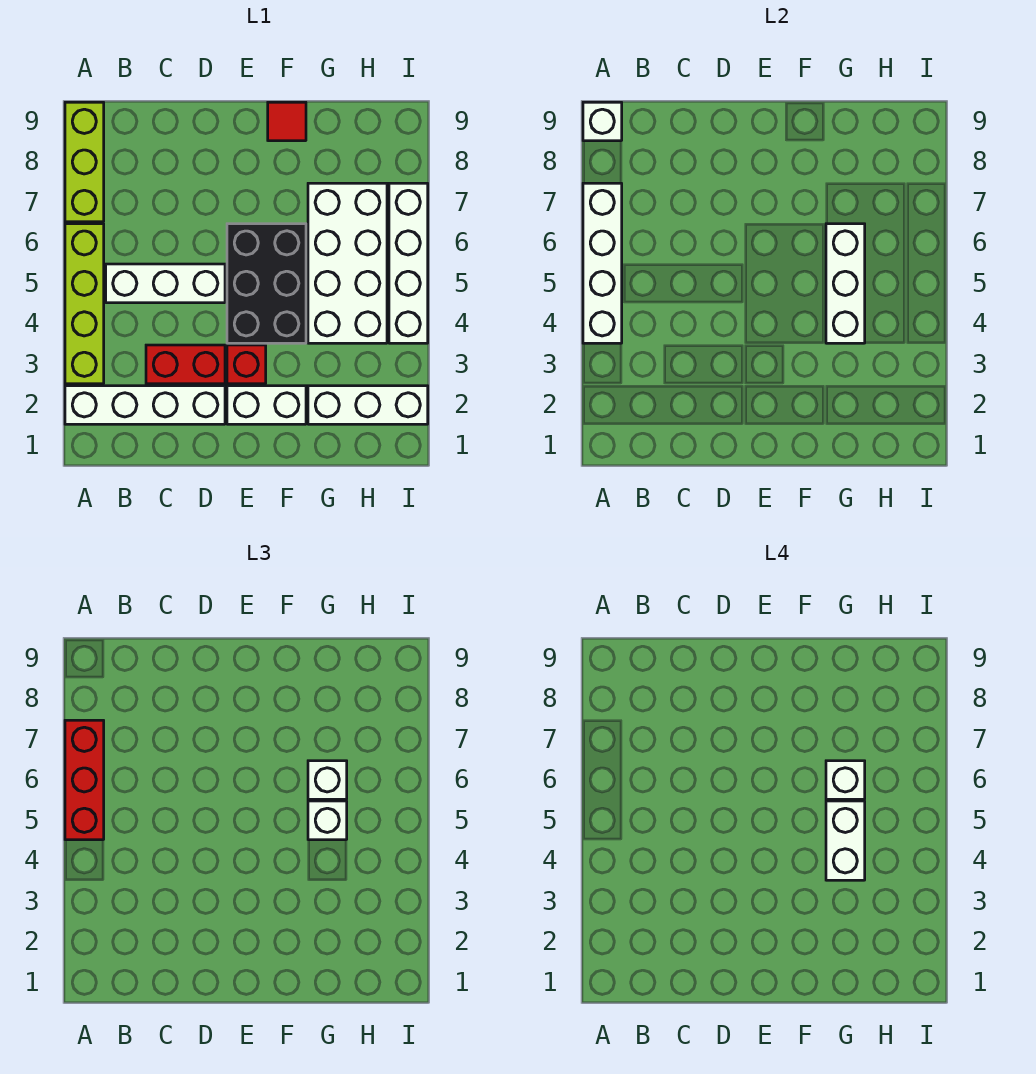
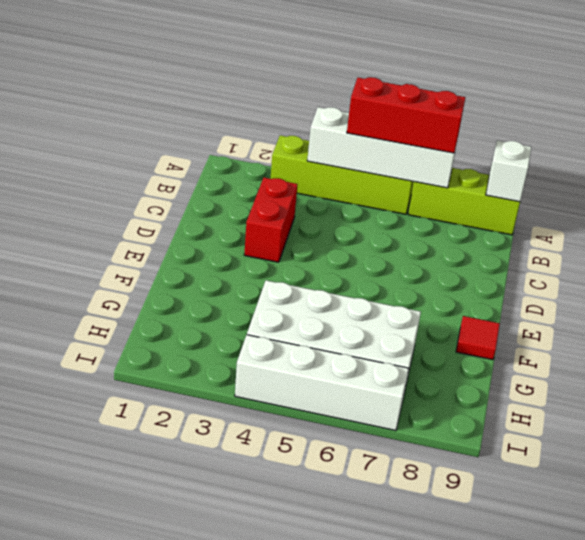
none -> white 1x4 brick [65,386,225,424]
none -> white 1x3 brick [106,264,225,303]
none -> white 1x2 brick [227,386,306,424]

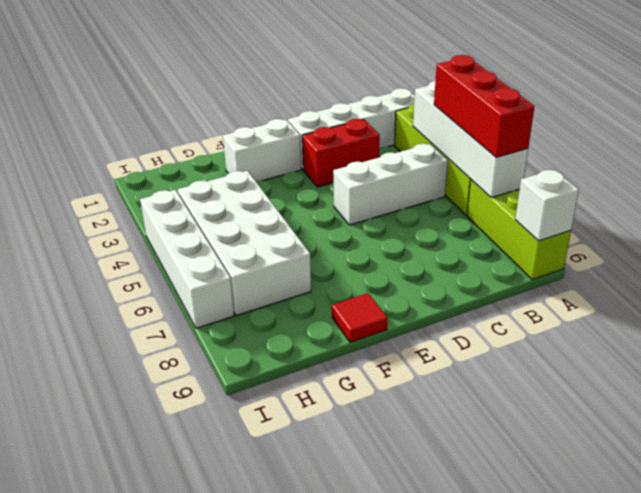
none -> red 1x1 brick [227,345,266,384]
none -> black 2x3 brick [227,224,306,343]
none -> white 1x3 brick [308,386,428,424]

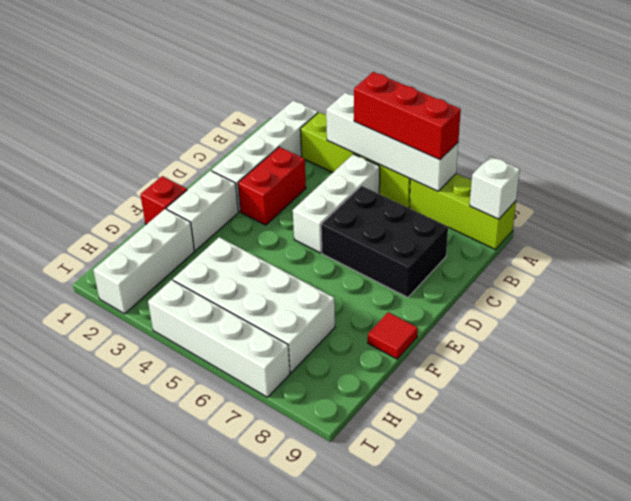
black 2x3 brick [321,186,448,298] -> black 2x3 brick moved to [227,224,306,343]
red 1x1 brick [140,176,187,224] -> red 1x1 brick moved to [227,345,266,384]
none -> white 1x3 brick [826,224,865,343]
none -> white 1x1 brick [308,801,347,840]
none -> white 1x1 brick [308,761,347,799]

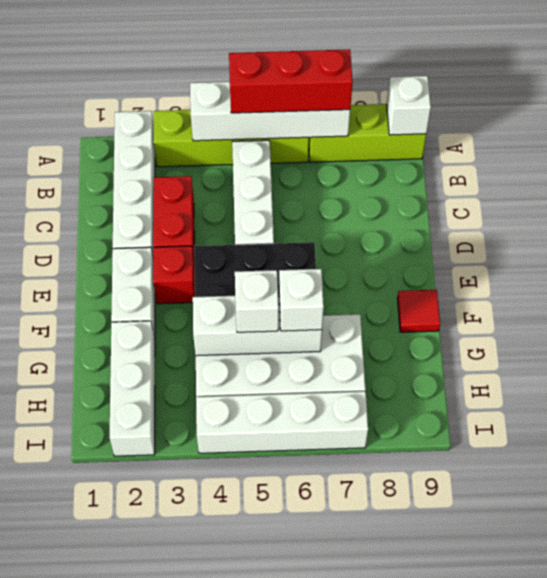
none -> white 1x2 brick [826,801,865,880]
none -> white 1x1 brick [826,761,865,799]

